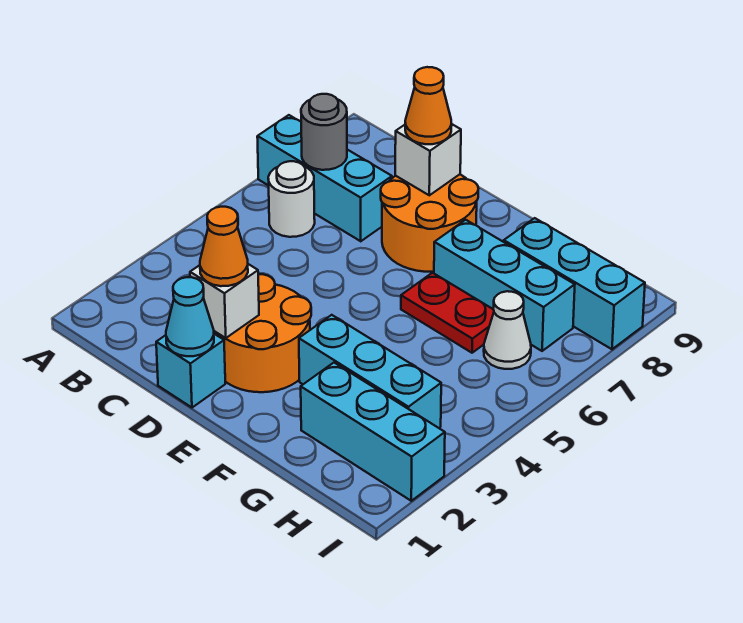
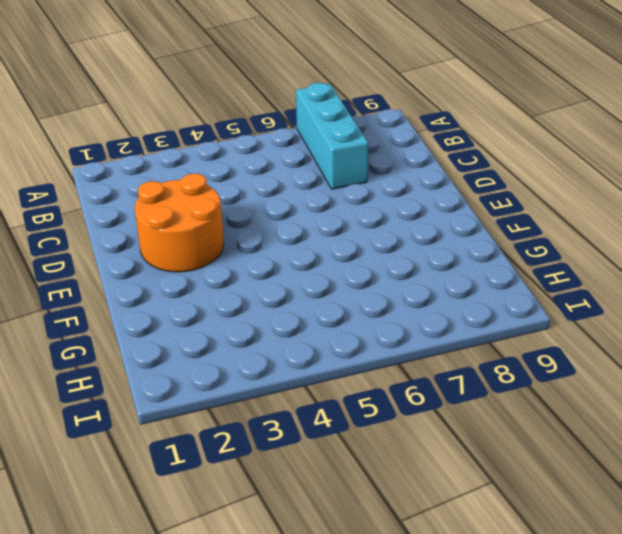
none -> white 1x1 round brick [268,161,315,237]
none -> cyan 1x1 brick [156,334,225,408]
none -> orange 2x2 round brick [381,174,478,272]

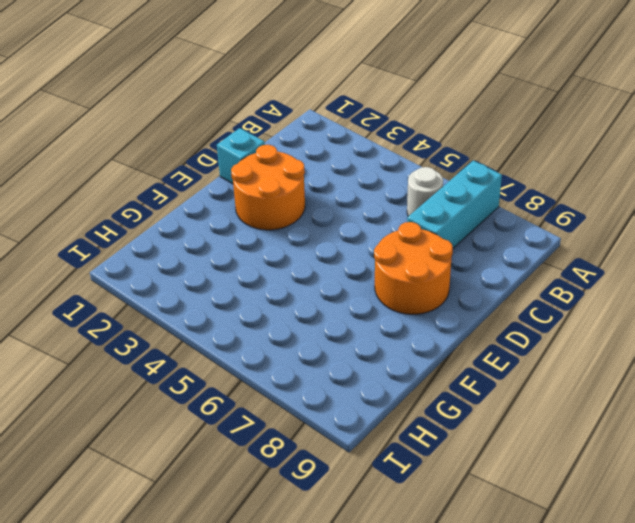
none -> cyan 1x3 brick [299,315,441,428]
none -> red 1x2 plate [401,273,494,353]
none -> cyan 1x3 brick [434,220,575,351]

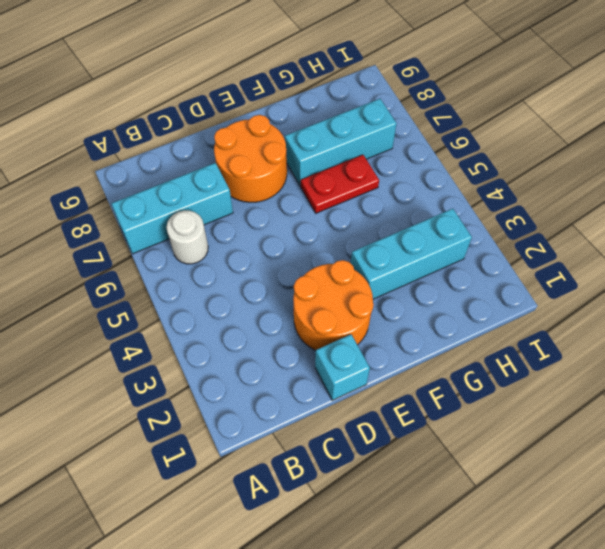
none -> cyan 1x3 brick [301,363,445,501]
none -> cyan 1x3 brick [504,218,645,349]
none -> white 1x1 cone [484,291,531,369]

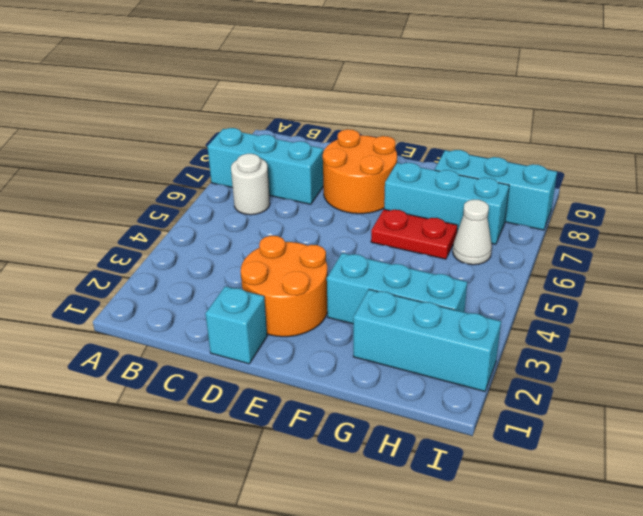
none -> grey 1x1 round brick [301,94,347,170]
none -> cyan 1x1 cone [166,277,214,356]
none -> white 1x1 brick [190,264,259,338]

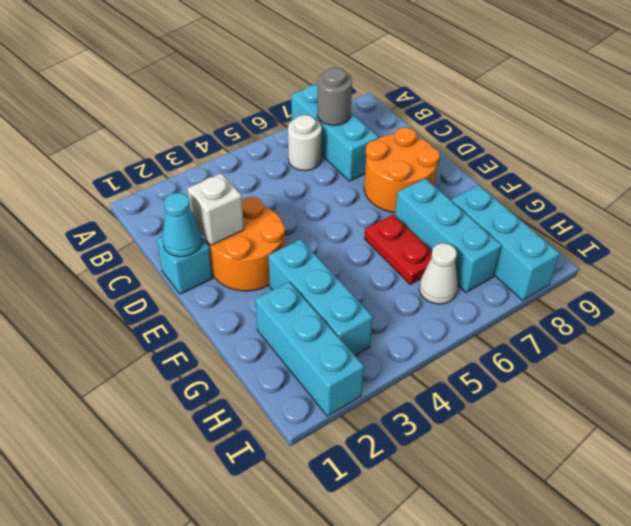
none -> white 1x1 brick [395,124,461,195]
none -> orange 1x1 cone [200,207,248,286]
none -> orange 1x1 cone [405,67,452,144]

